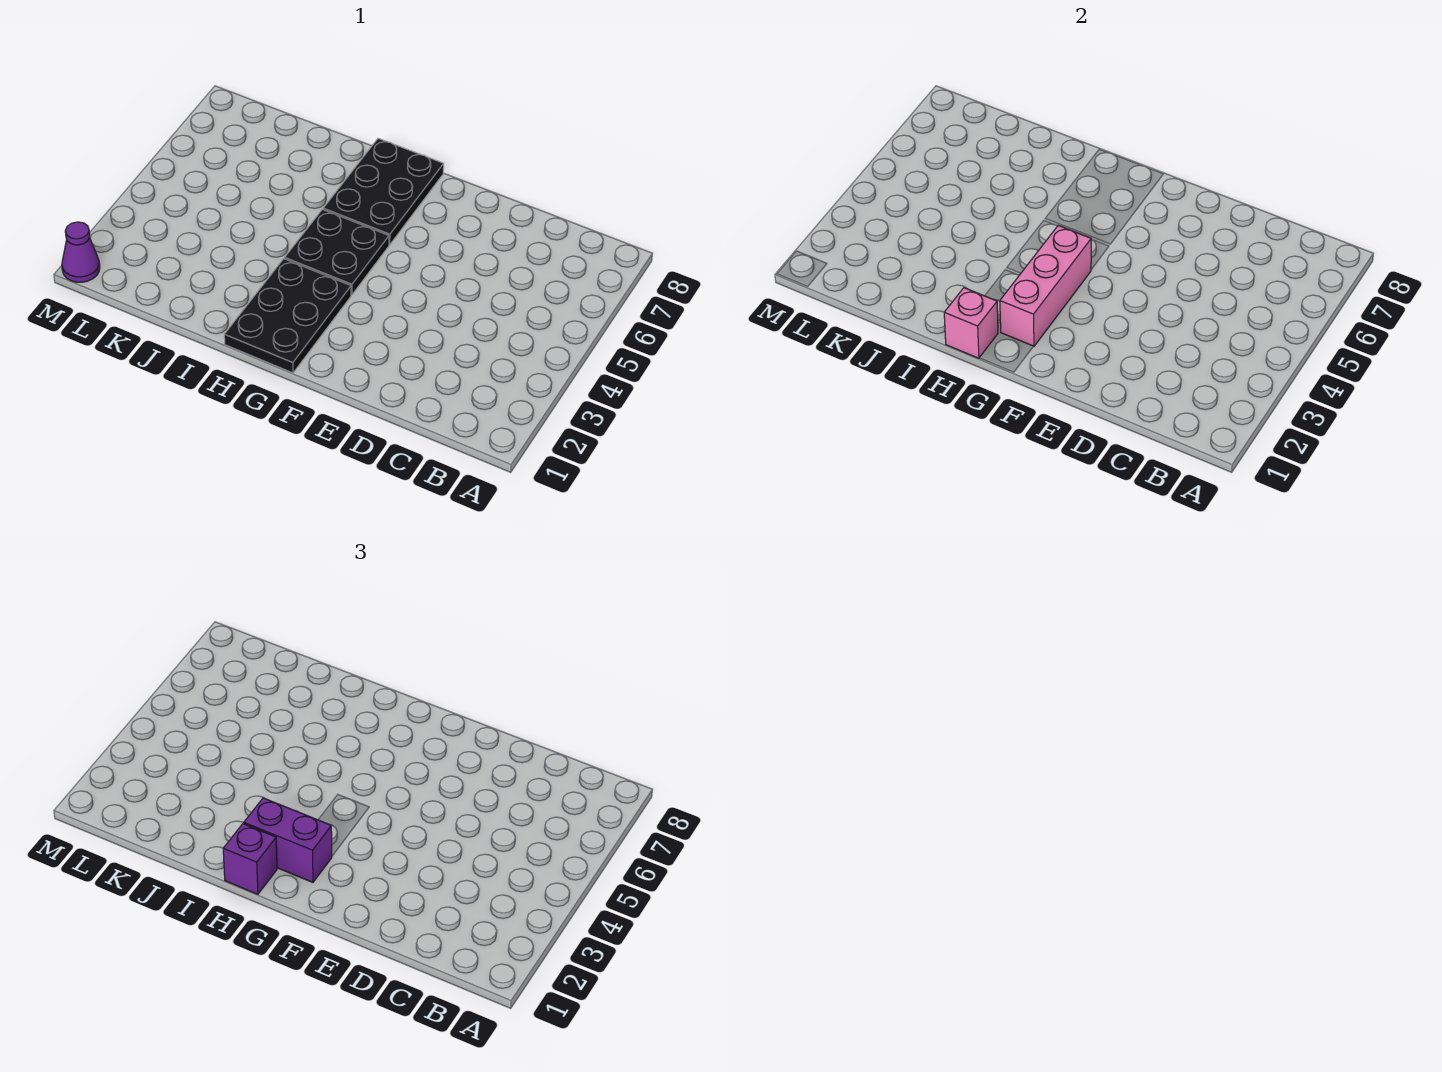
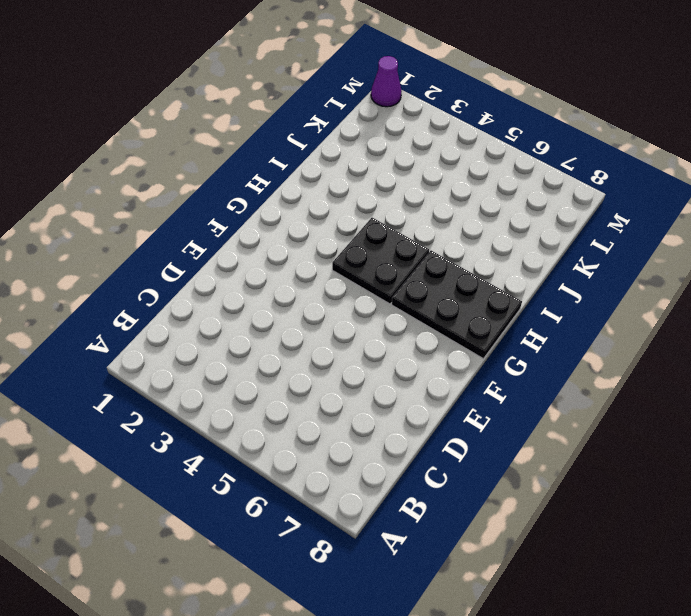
none -> black 2x3 plate [224,259,351,373]
none -> pink 1x3 brick [1000,226,1091,346]

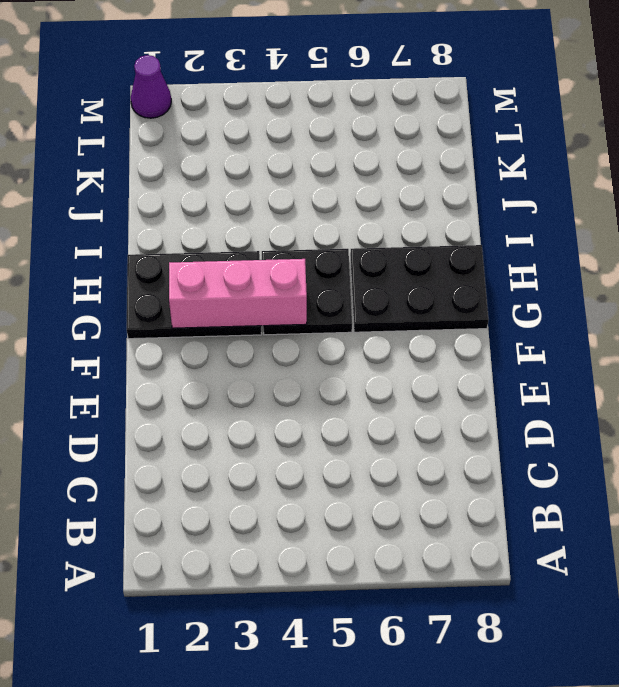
none -> pink 1x1 brick [944,288,998,358]
none -> purple 1x2 brick [244,798,332,882]

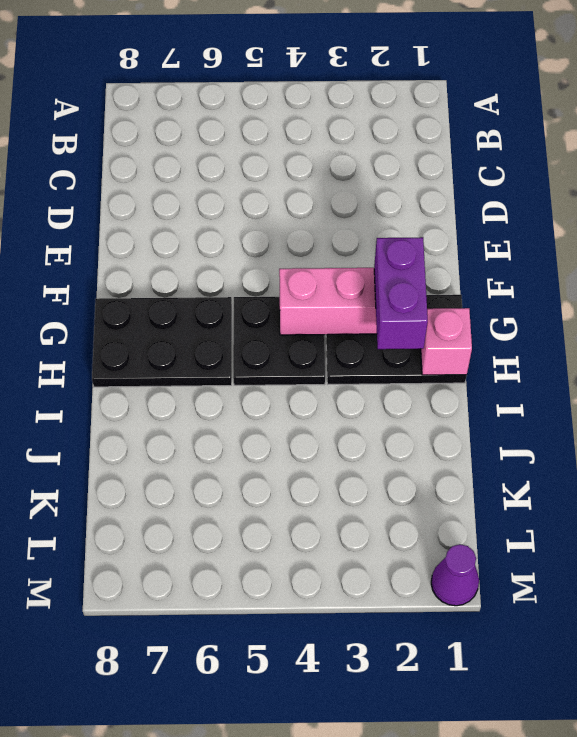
none -> purple 1x1 brick [223,824,277,894]

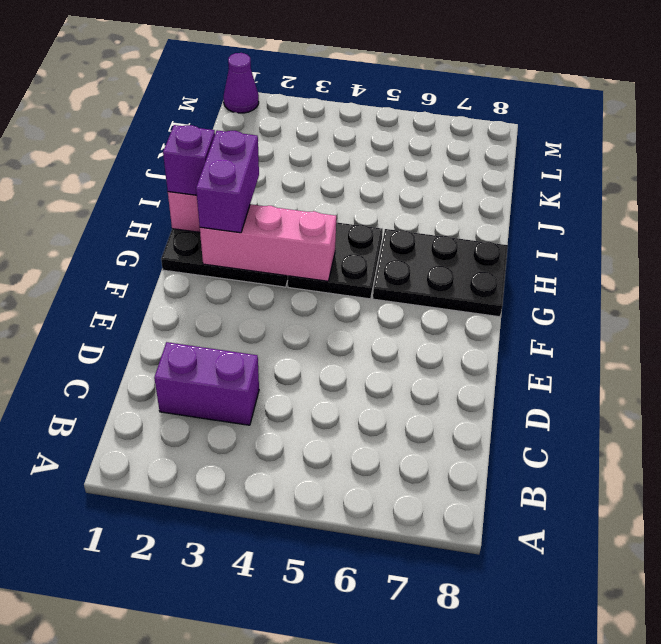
purple 1x2 brick [154,342,259,425] -> none

